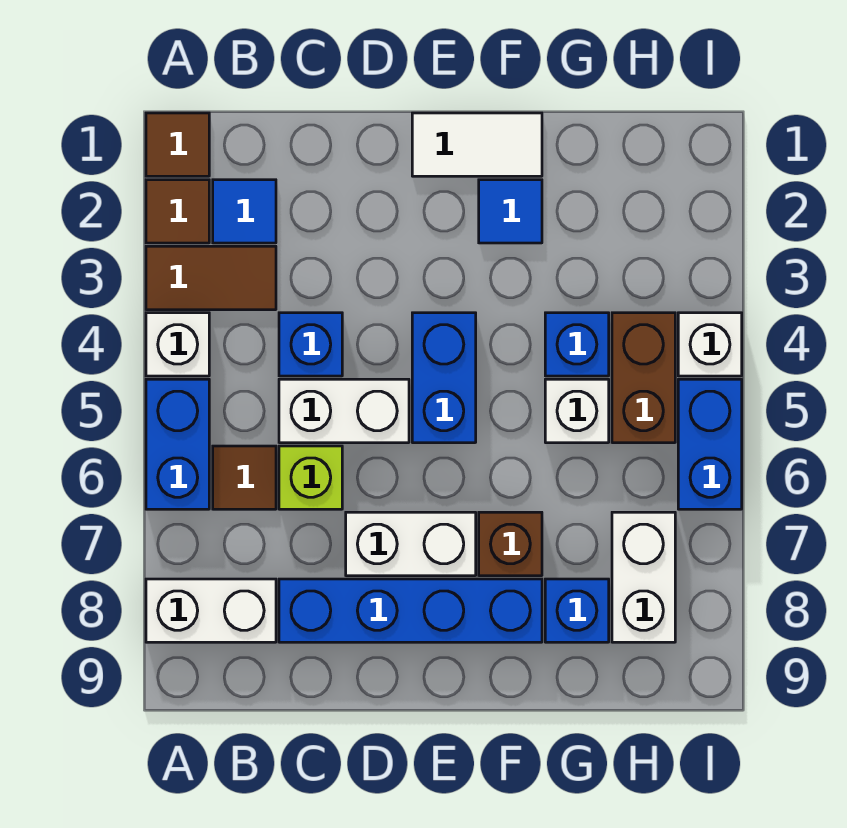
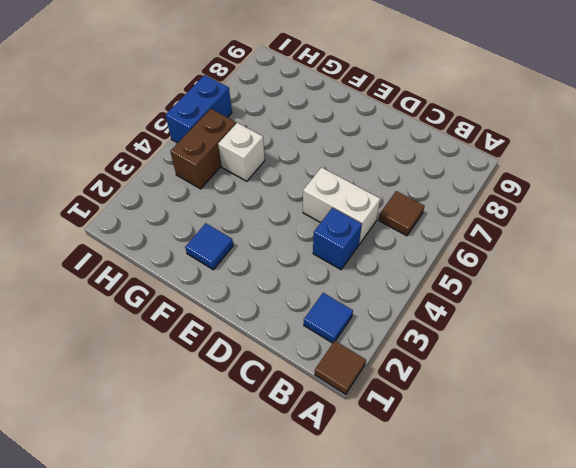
none -> brown 1x1 tile [146,180,209,243]
none -> brown 1x2 tile [146,246,276,310]
none -> white 1x1 brick [146,313,209,376]

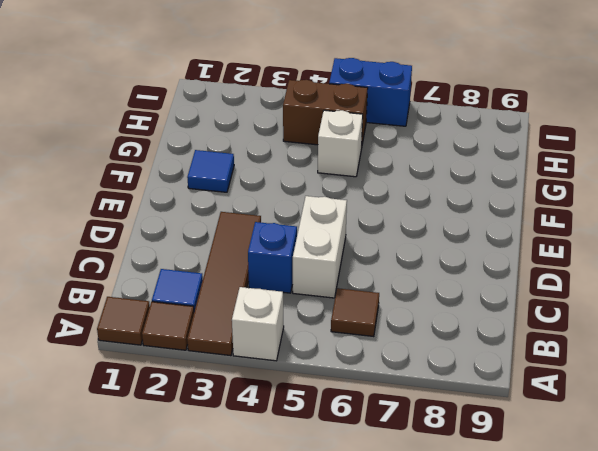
brown 1x4 tile [187,212,261,356] -> brown 1x2 tile [146,246,276,310]
none -> blue 1x2 brick [146,379,209,509]
none -> white 1x2 brick [146,579,276,642]
none -> lime 1x1 brick [279,446,342,509]

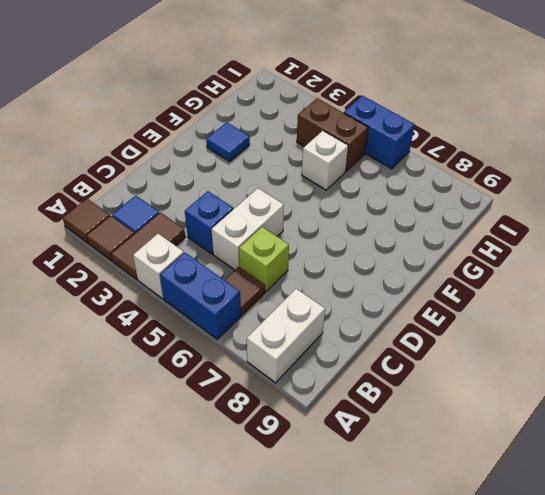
none -> blue 1x4 brick [279,579,542,642]
none -> white 1x2 brick [346,512,476,576]
none -> white 1x2 tile [412,113,542,176]

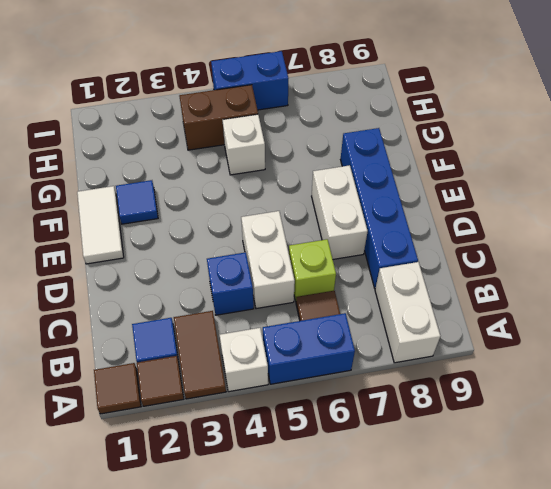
none -> blue 1x2 brick [412,313,476,443]
none -> brown 1x1 brick [479,512,542,576]
none -> blue 1x1 brick [545,313,609,376]

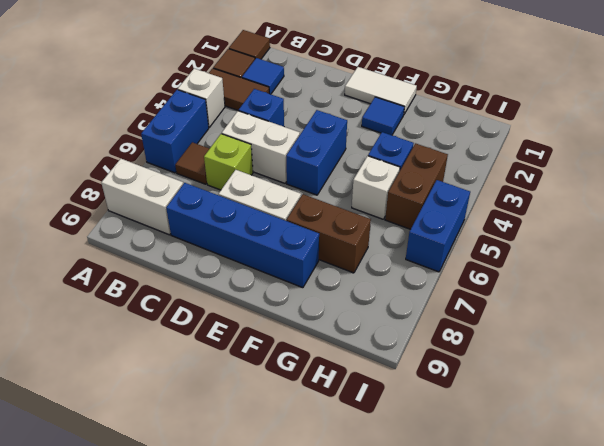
brown 1x2 brick [287,194,371,273] -> brown 1x1 brick [479,512,542,576]
none -> blue 1x1 brick [545,579,609,642]
none -> white 1x2 brick [612,512,675,642]
none -> white 1x1 brick [678,313,742,376]

